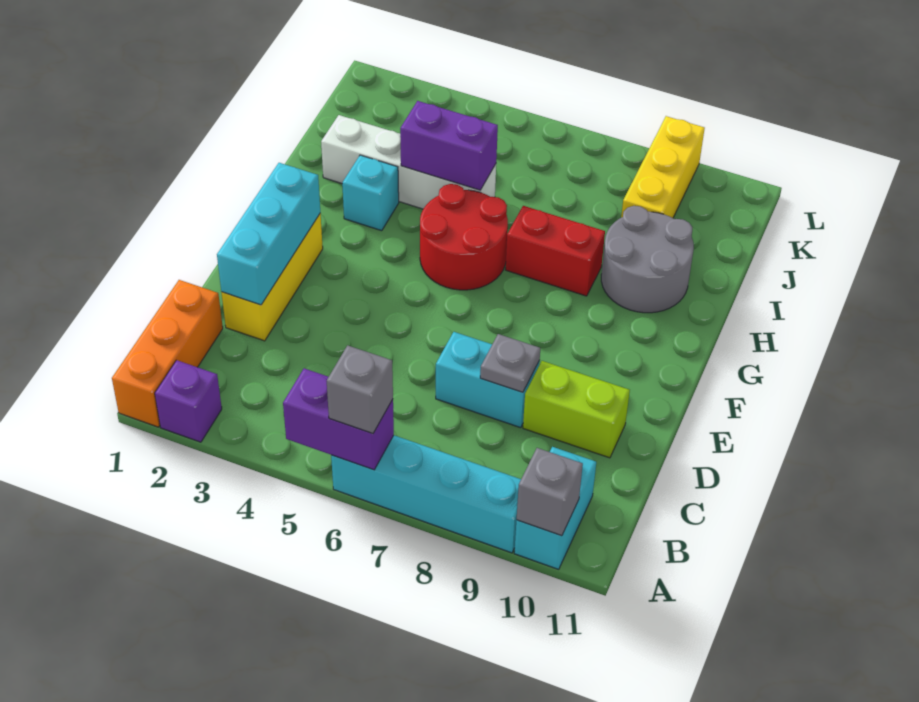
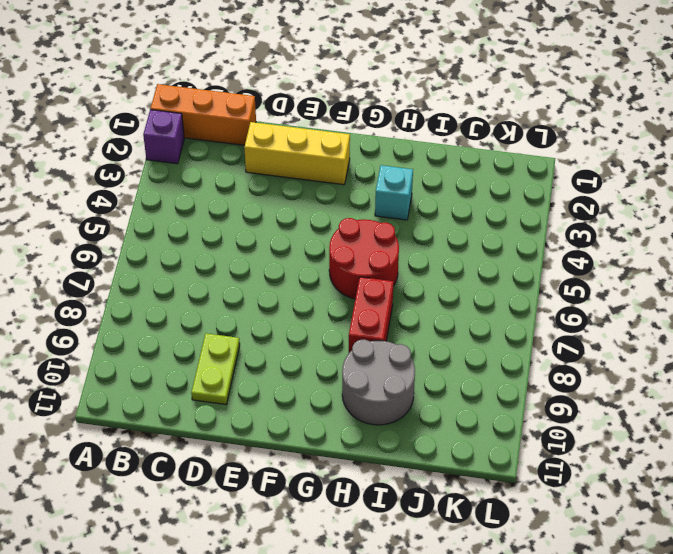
lime 1x2 plate [191,333,240,405] -> lime 1x2 brick [523,361,630,458]
none -> cyan 1x4 brick [331,435,521,553]
none -> cyan 1x2 brick [514,447,596,569]
none -> cyan 1x2 brick [436,332,540,428]

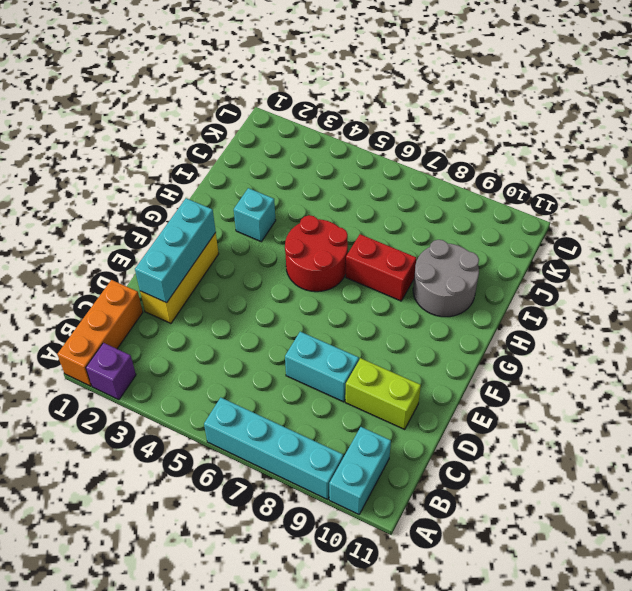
none -> white 1x4 brick [321,115,496,209]
none -> yellow 1x3 brick [621,116,705,218]
none -> purple 1x2 brick [283,368,394,470]

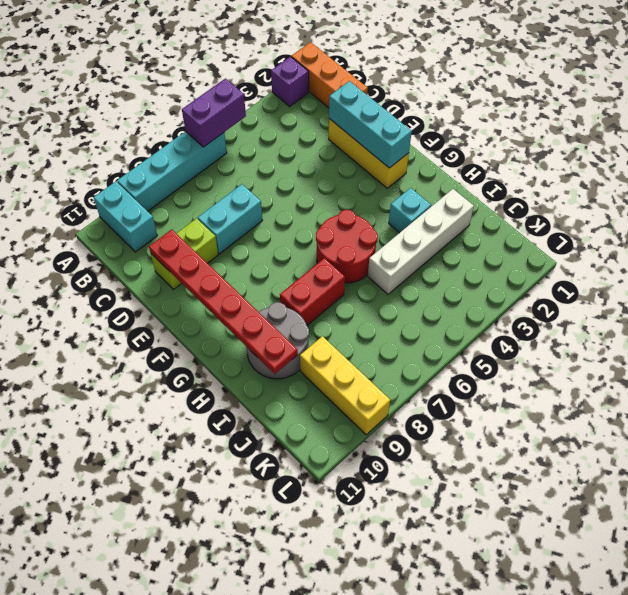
red 1x6 plate [149,229,298,374] -> none
none -> grey 1x1 brick [517,448,583,536]
none -> grey 1x1 plate [480,334,540,392]
none -> purple 1x2 brick [400,101,498,190]

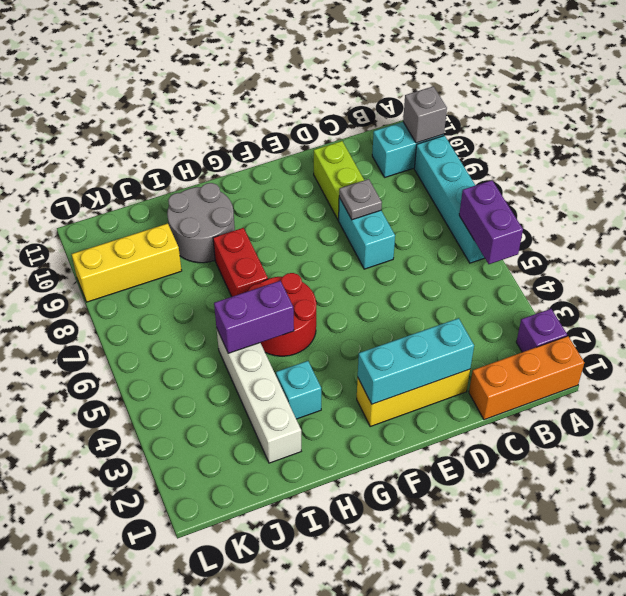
purple 1x2 brick [214,281,294,353] -> purple 1x2 brick turned to [400,101,498,190]
none -> grey 1x1 brick [327,345,393,434]

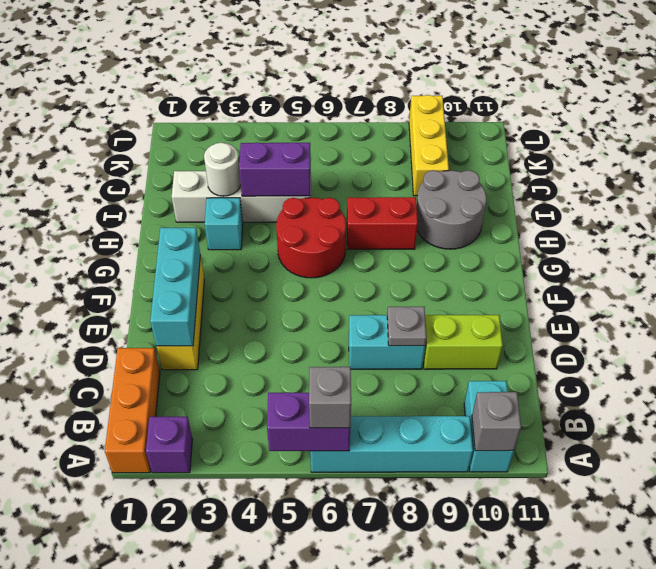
white 1x1 round brick [204,143,241,196] -> none

